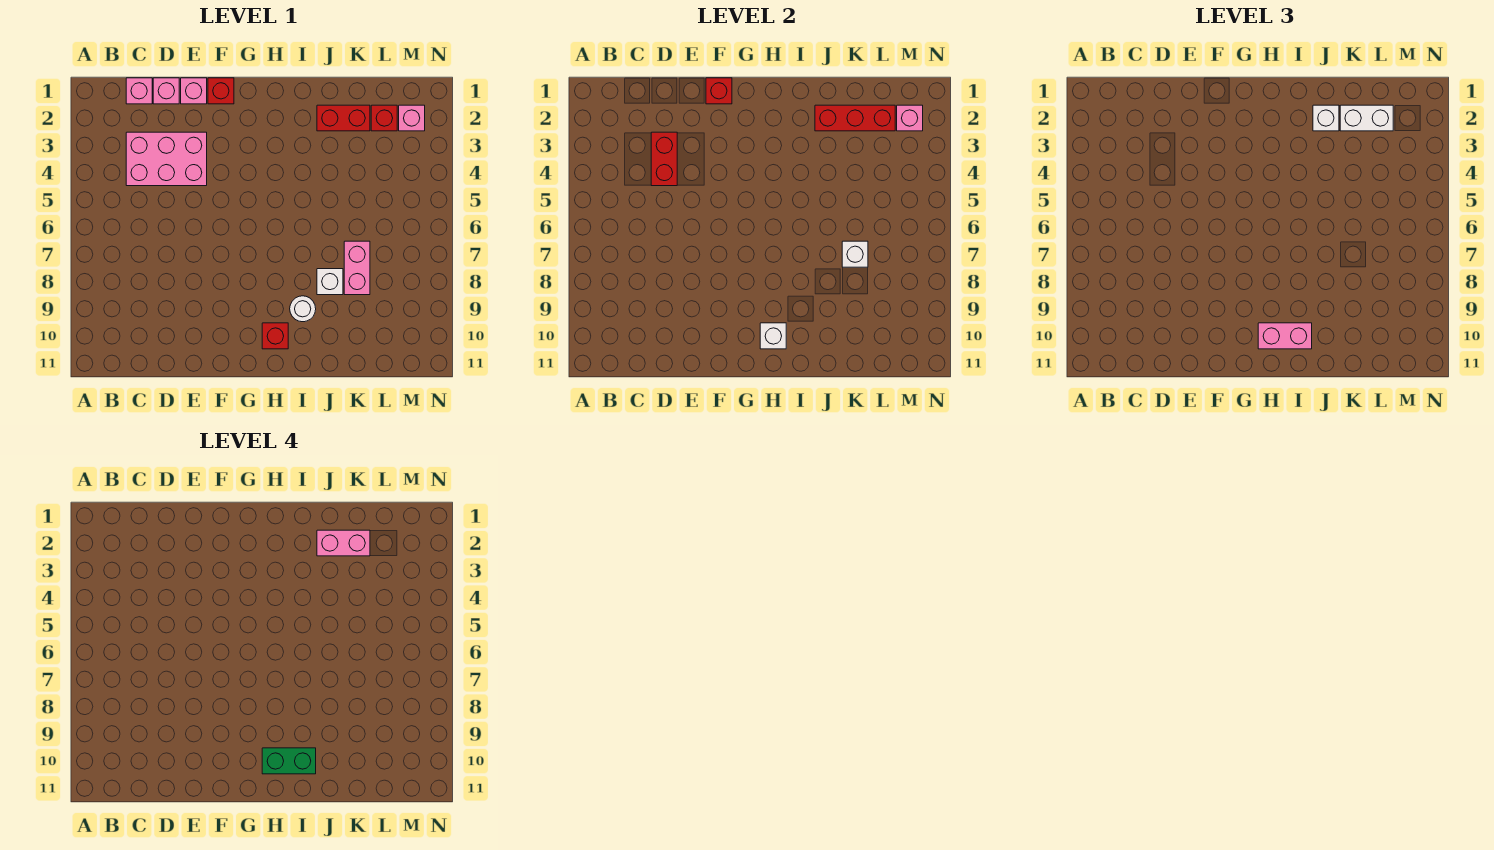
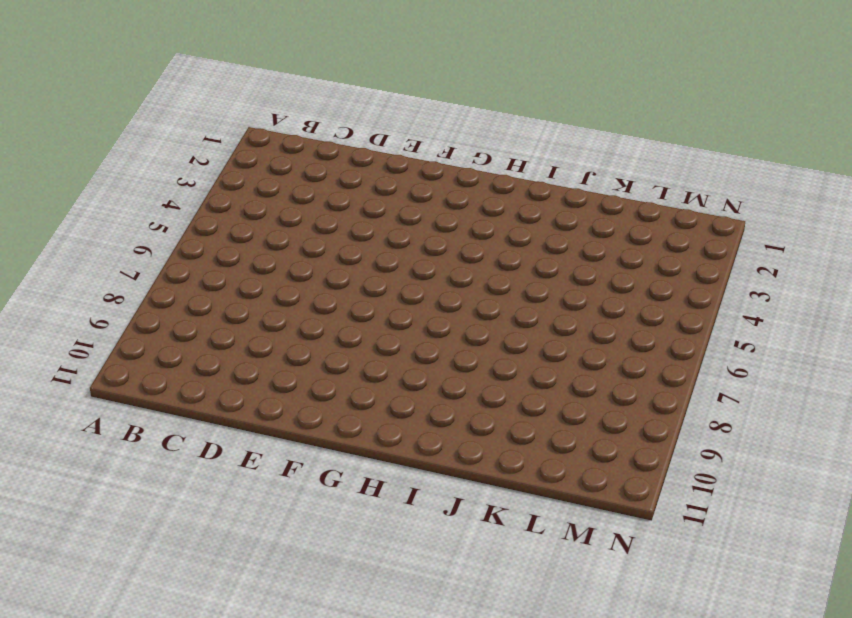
none -> pink 1x1 brick [126,78,152,104]
none -> pink 2x3 brick [126,132,207,186]
none -> pink 1x1 brick [153,78,179,104]

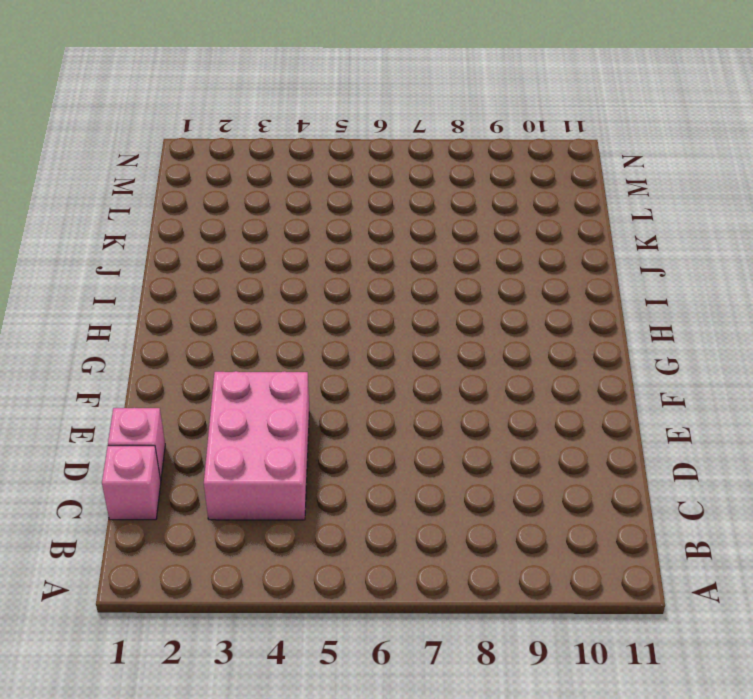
none -> pink 1x1 brick [181,78,207,104]
none -> red 1x1 brick [208,78,234,104]
none -> red 1x1 brick [262,323,288,349]

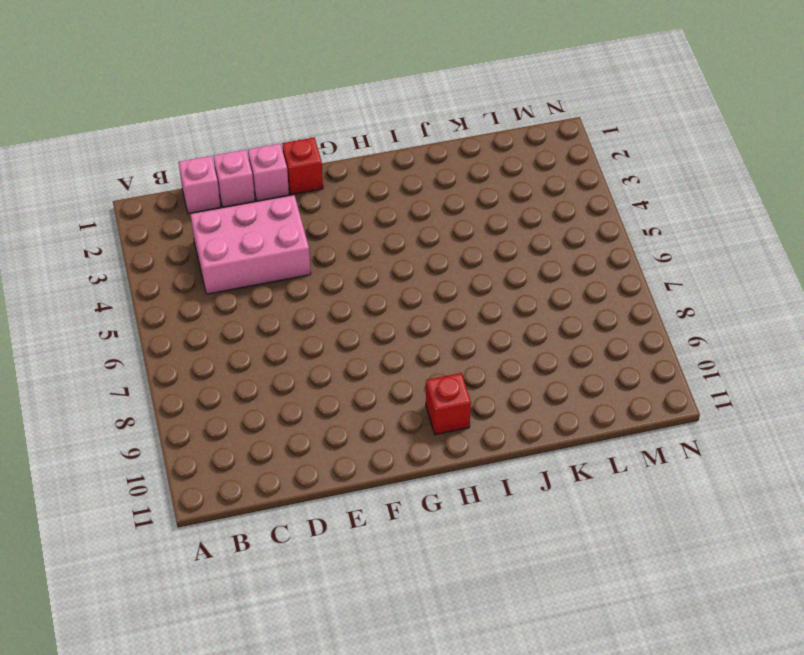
none -> white 1x1 round brick [290,296,316,322]
none -> red 1x2 brick [317,105,370,131]
none -> white 1x1 brick [317,269,343,295]

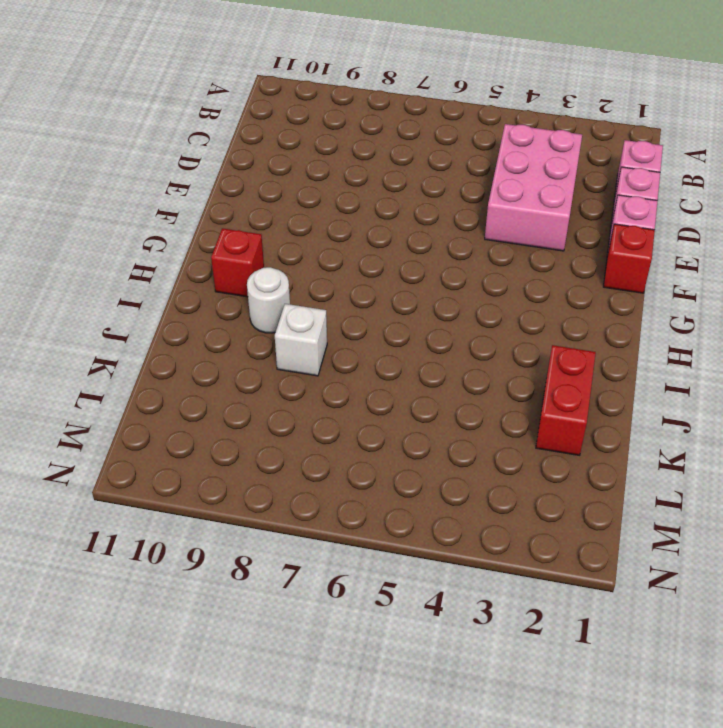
none -> pink 1x2 brick [344,241,370,295]
none -> red 1x1 brick [371,105,397,131]
none -> pink 1x1 brick [399,105,425,131]

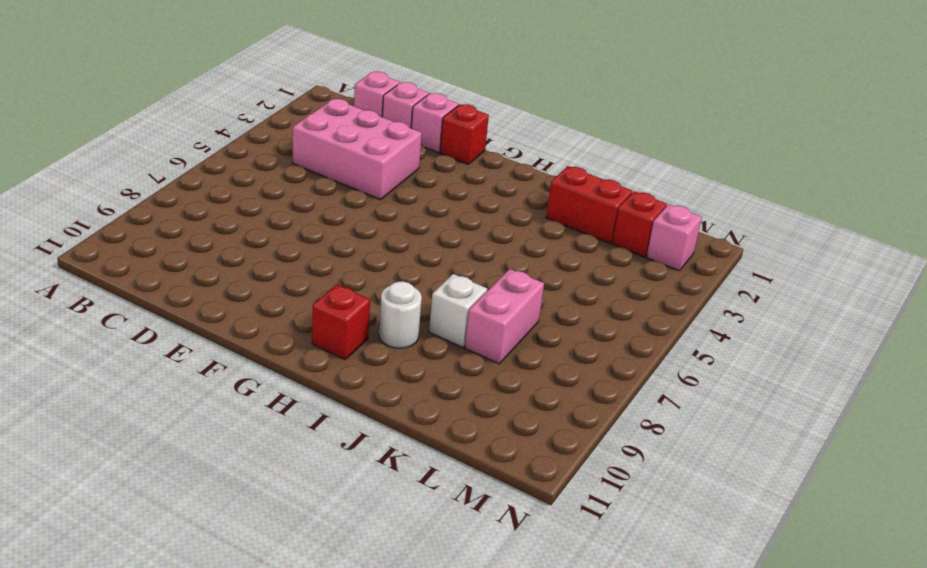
none -> red 1x2 brick [651,132,677,186]
none -> red 1x1 brick [706,78,732,104]
none -> white 1x1 brick [760,323,786,349]

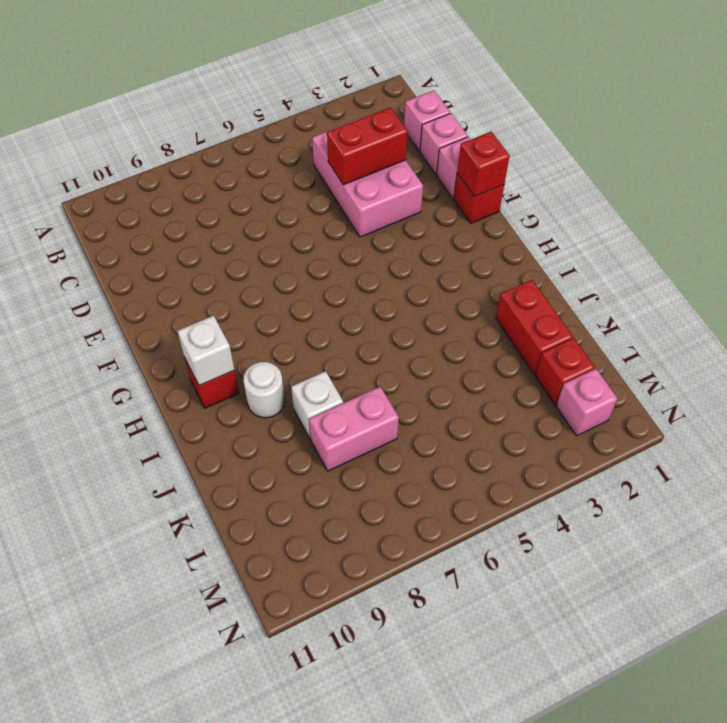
none -> red 1x3 brick [815,105,895,131]
none -> white 1x1 brick [842,241,868,267]
none -> pink 1x1 brick [897,105,923,131]

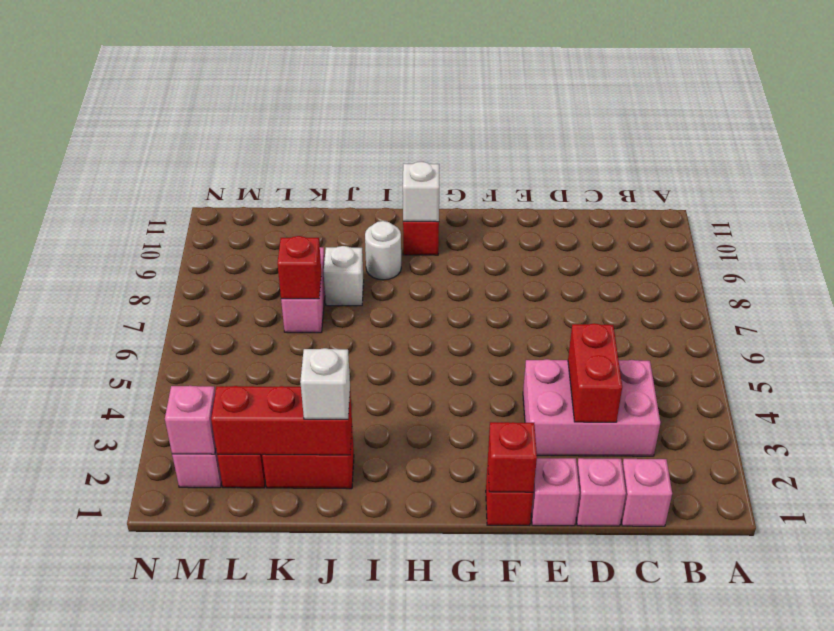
red 1x1 brick [277,236,321,299] -> white 1x1 brick [842,241,868,267]
none -> pink 1x2 brick [1258,323,1312,349]
none -> white 1x2 brick [1340,105,1393,131]
none -> green 1x2 brick [262,748,316,774]

